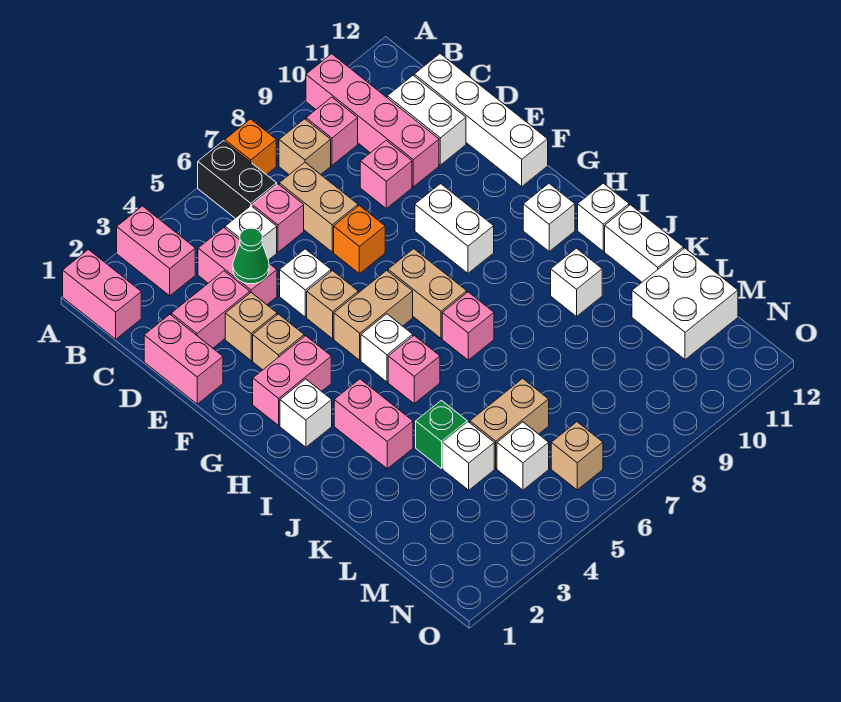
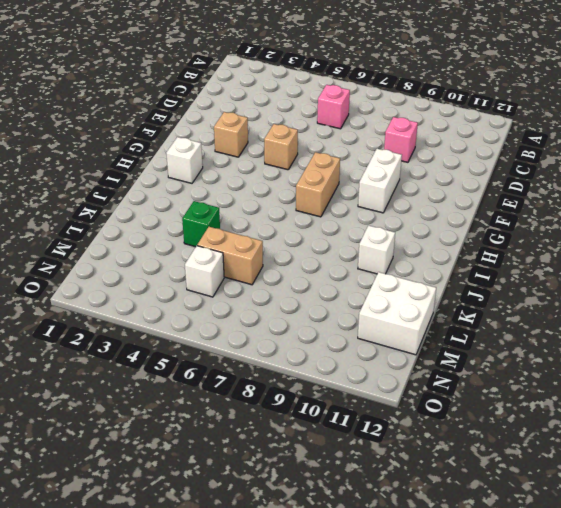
none -> pink 1x2 brick [63,249,141,339]
none -> pink 1x2 brick [117,206,195,296]
none -> black 1x2 brick [198,141,277,218]
none -> orange 1x1 brick [225,119,276,175]

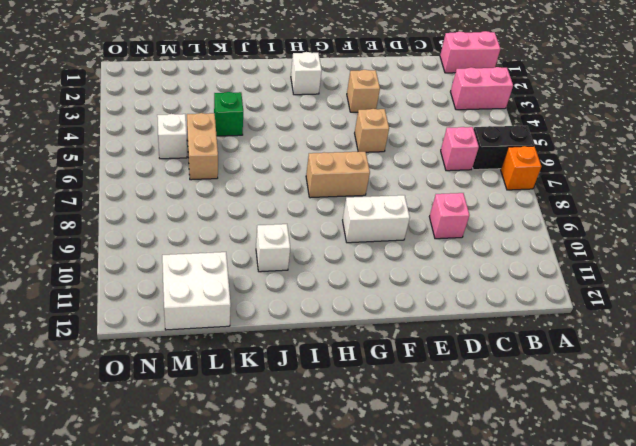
none -> pink 1x4 brick [306,54,439,187]
none -> tan 1x1 brick [279,119,331,174]
none -> pink 1x1 brick [306,97,358,165]
none -> pink 1x2 brick [198,228,277,304]

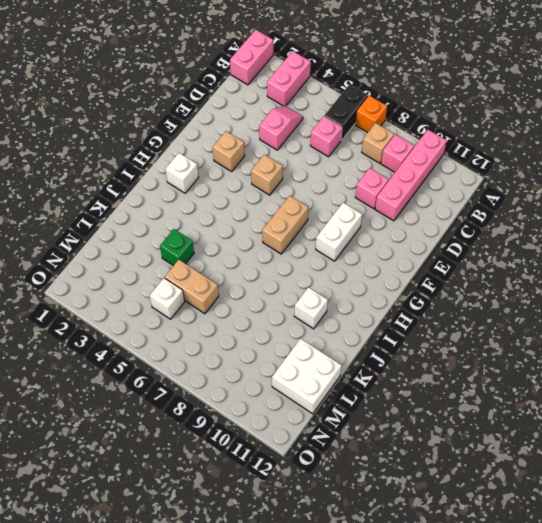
pink 1x2 slope [259,106,303,150] -> pink 1x2 brick [198,228,277,304]
none -> white 1x1 brick [225,206,277,260]
none -> tan 1x2 brick [279,162,358,252]
none -> white 1x2 brick [387,75,466,165]
none -> white 1x4 brick [414,54,548,186]

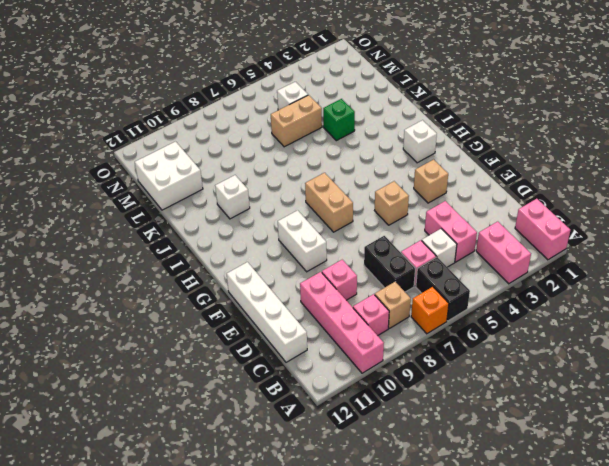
black 1x2 brick [364,236,416,292] -> tan 1x2 brick [279,162,358,252]
none -> white 1x2 brick [387,75,466,165]
none -> pink 1x2 brick [144,315,223,404]
none -> pink 1x2 brick [171,271,250,348]
none -> tan 1x1 brick [225,293,277,361]

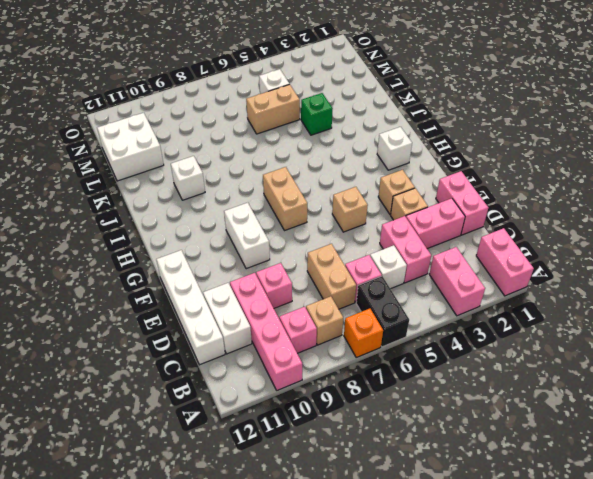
none -> white 1x1 brick [280,249,331,317]
none -> orange 1x1 brick [334,205,385,274]
none -> pink 1x2 brick [253,336,331,425]
none -> tan 1x2 brick [334,270,413,360]

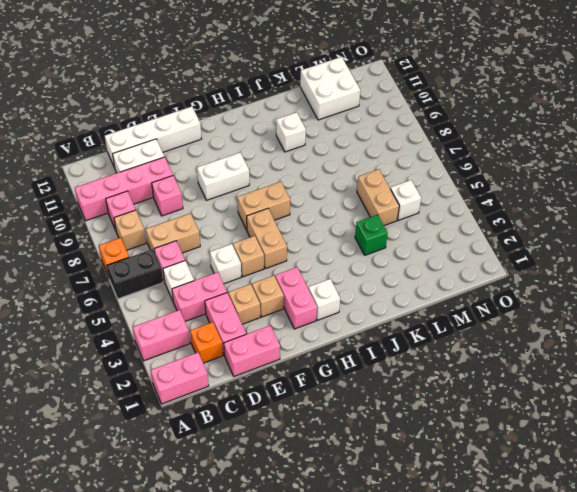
orange 1x1 brick [190,322,223,363] -> orange 1x1 brick moved to [334,205,385,274]
none -> white 1x1 brick [361,314,413,382]
none -> white 1x1 brick [523,184,575,251]
none -> pink 1x2 brick [334,379,413,469]
none -> pink 1x1 brick [388,336,440,404]

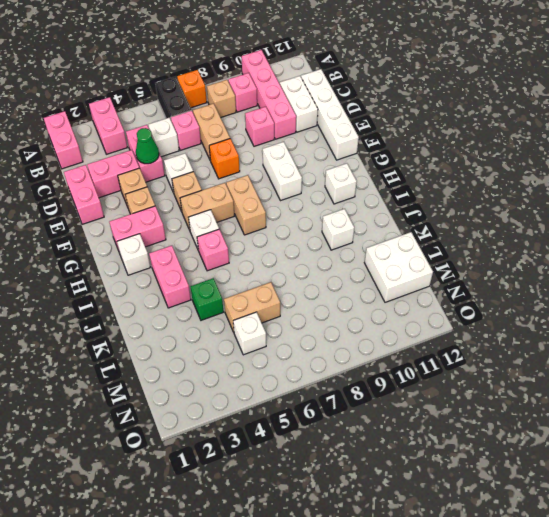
none -> pink 1x1 brick [442,292,494,360]
none -> white 1x1 brick [578,183,629,251]
none -> white 1x2 brick [605,205,684,282]
none -> white 1x1 brick [443,422,494,490]

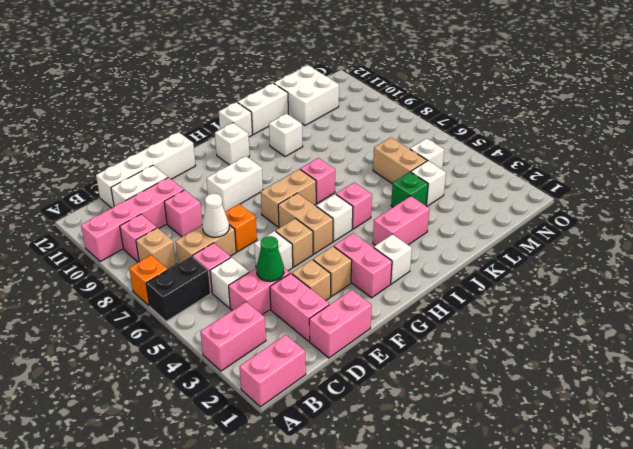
white 1x1 cone [202,194,229,237] -> none
none -> tan 1x1 brick [551,422,603,490]

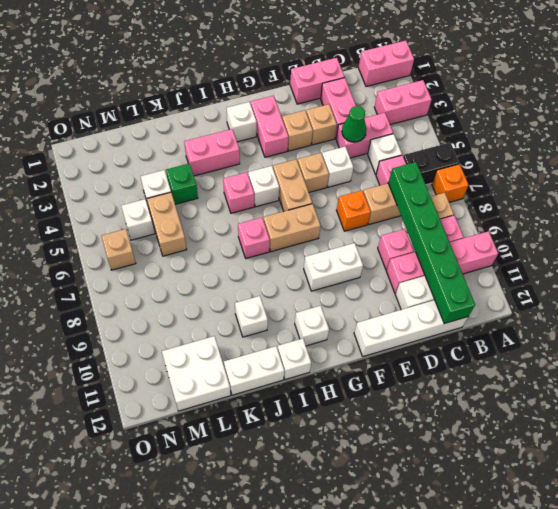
green 1x6 brick [388,162,475,324] -> none

